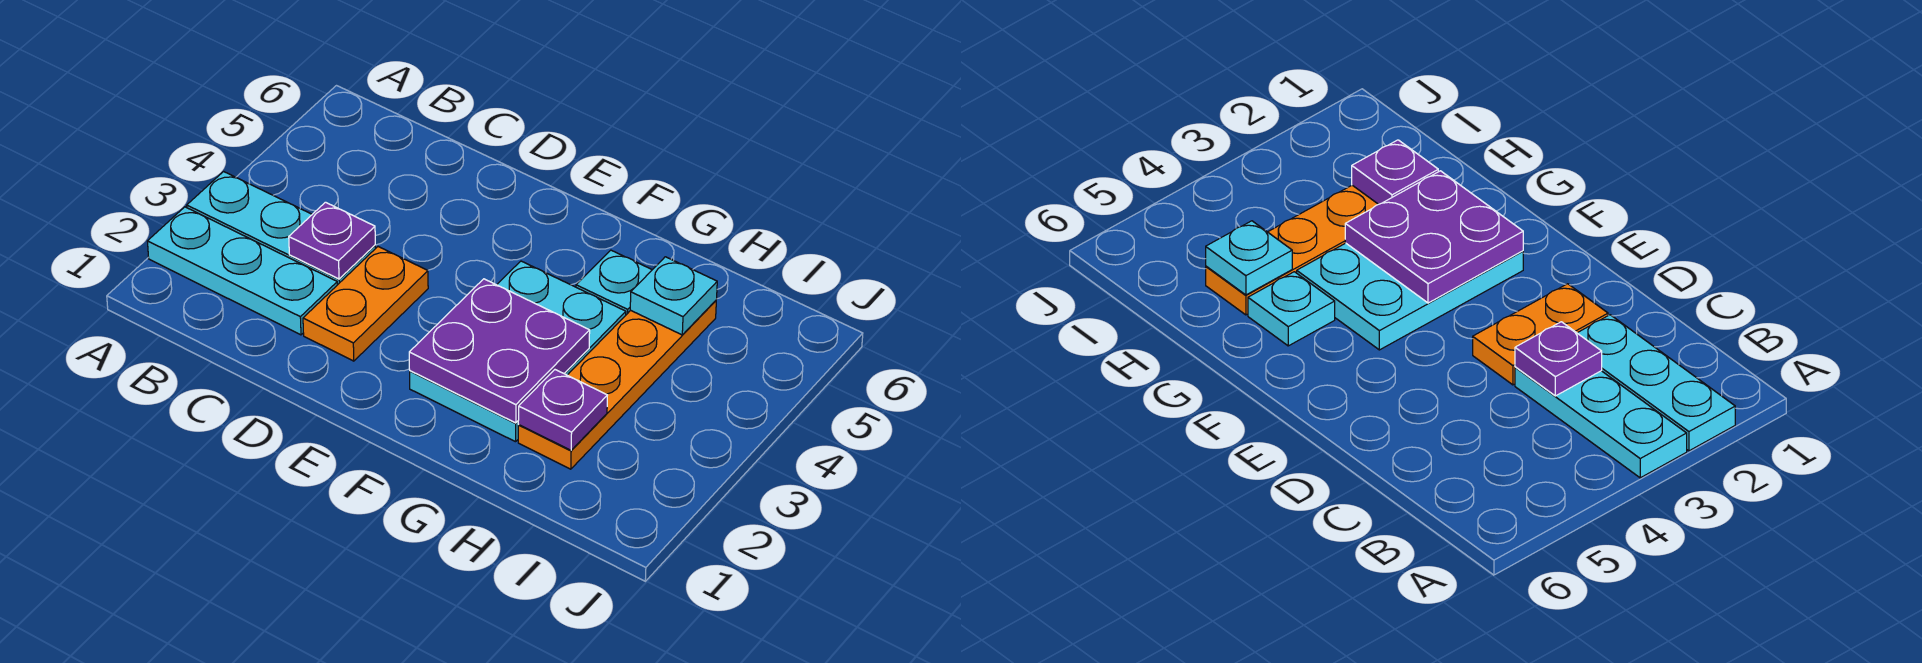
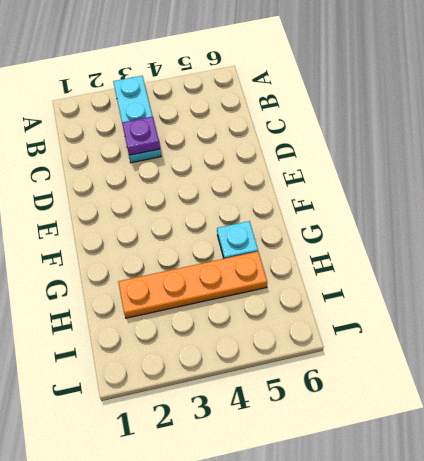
none -> cyan 1x3 plate [147,207,337,335]
none -> orange 1x2 plate [303,247,428,361]

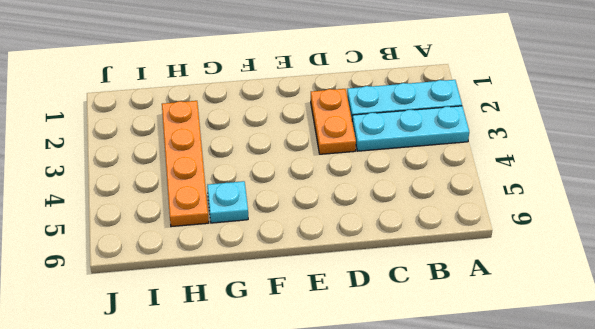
none -> cyan 2x3 plate [410,261,626,442]
none -> purple 1x1 plate [289,202,375,279]

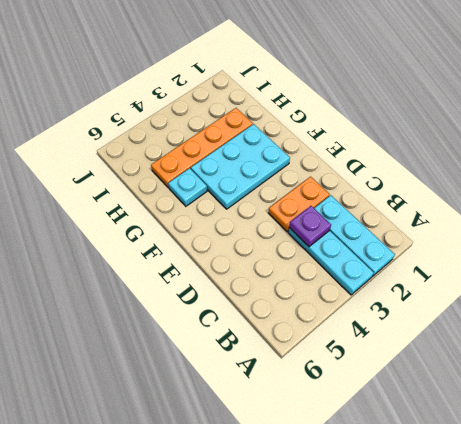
none -> purple 2x2 plate [409,279,590,423]
none -> purple 1x1 plate [518,370,607,450]

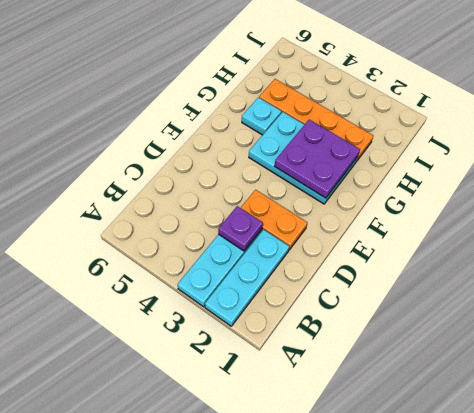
none -> purple 1x1 plate [518,370,607,450]
none -> cyan 1x1 plate [630,257,717,335]

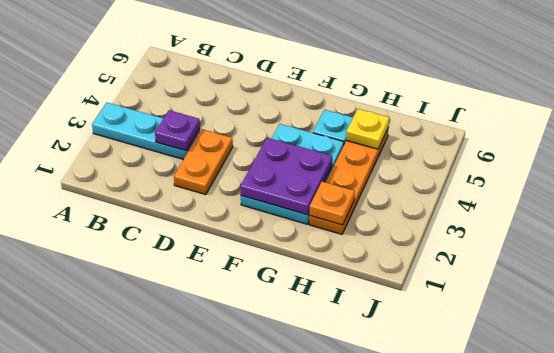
orange 1x1 plate [309,182,355,225] -> purple 1x1 plate [518,370,607,450]
yellow 1x1 plate [346,109,389,149] -> cyan 1x1 plate [630,257,717,335]
none -> cyan 1x3 plate [147,207,337,335]

